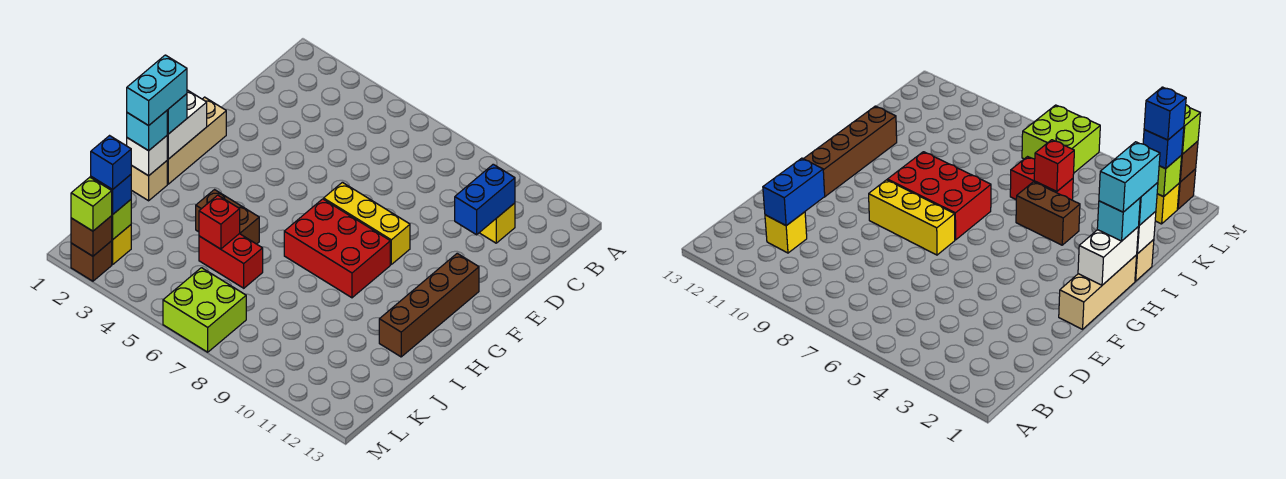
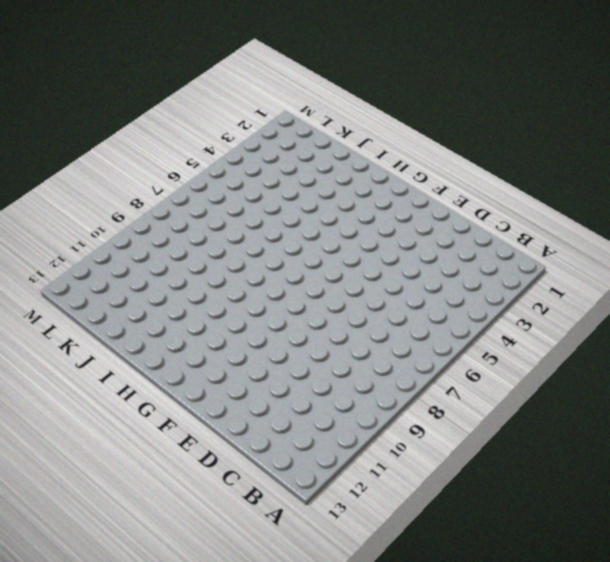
none -> yellow 1x1 brick [480,203,515,243]
none -> tan 1x3 brick [167,97,226,184]
none -> yellow 1x3 brick [324,182,410,264]

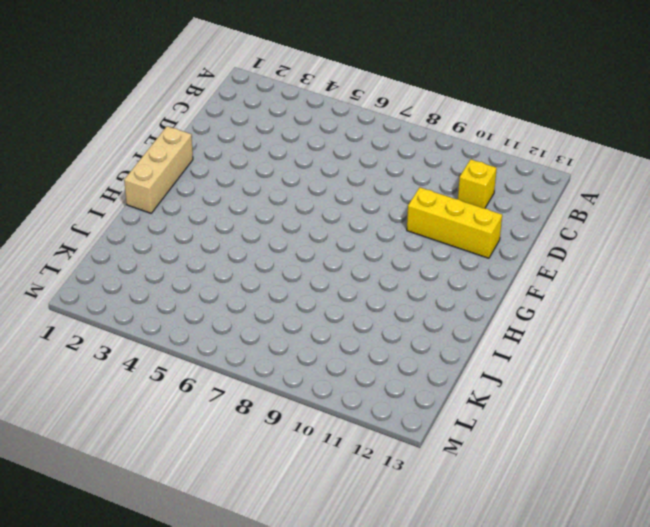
yellow 1x3 brick [407,187,502,258] -> yellow 1x3 brick moved to [324,182,410,264]
none -> brown 1x4 brick [379,253,479,357]
none -> red 2x3 brick [284,199,390,298]
none -> tan 1x1 brick [131,161,167,201]

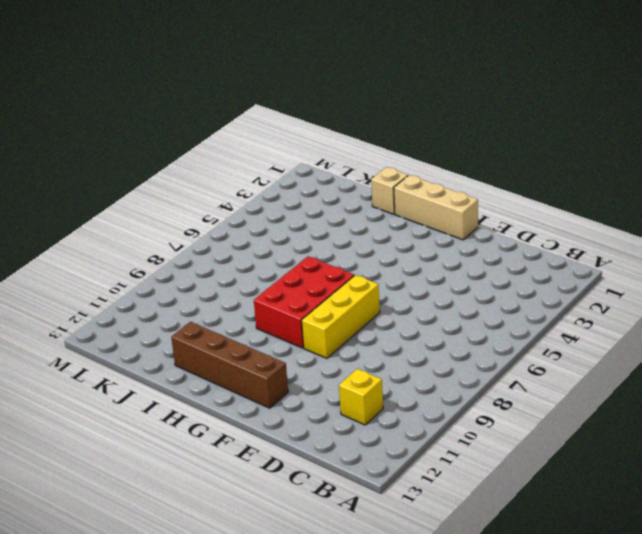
none -> brown 1x2 brick [196,190,259,244]
none -> red 1x2 brick [199,234,263,288]
none -> yellow 1x1 brick [112,225,131,265]

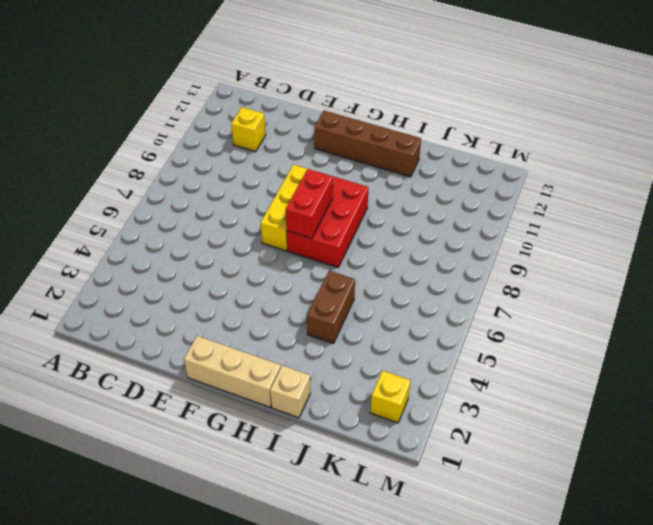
red 1x2 brick [286,169,333,239] -> red 1x2 brick moved to [199,234,263,288]
none -> lime 2x2 brick [163,268,246,352]
none -> brown 1x1 brick [71,241,112,281]
none -> blue 1x2 brick [455,164,515,235]

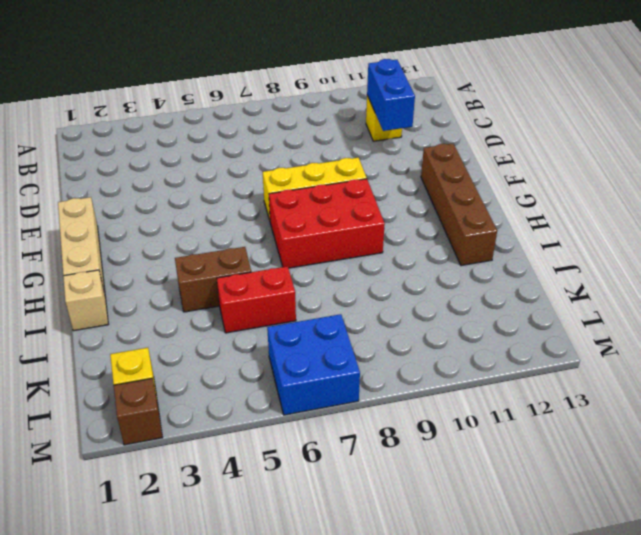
blue 2x2 brick [267,314,360,415] -> lime 2x2 brick [163,268,246,352]
none -> white 1x2 brick [167,90,207,159]
none -> white 1x1 brick [127,136,167,176]
none -> red 1x1 brick [199,195,240,249]

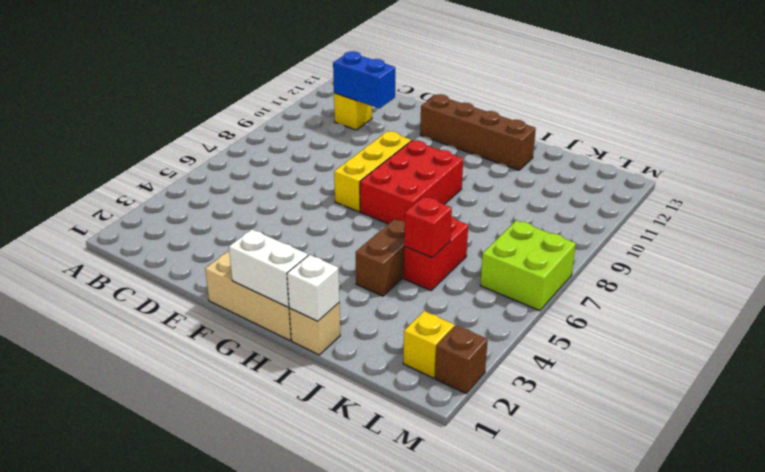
none -> lime 1x1 brick [112,200,131,240]
none -> brown 1x1 brick [71,216,112,256]
none -> cyan 1x1 brick [167,94,187,134]

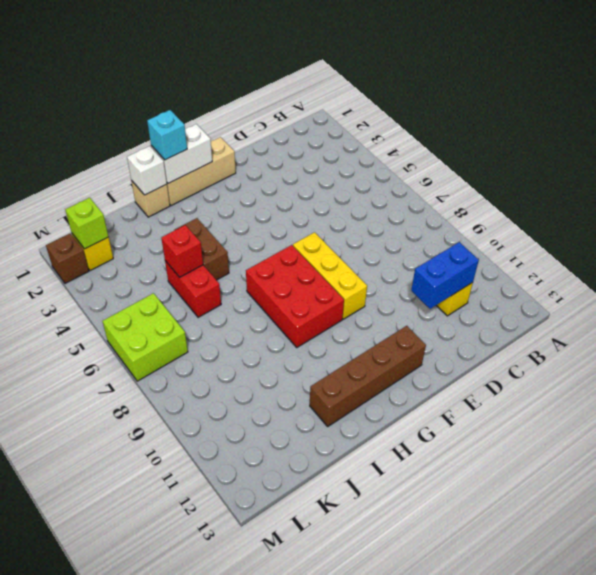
none -> brown 1x1 brick [71,216,112,256]
none -> cyan 1x1 brick [127,111,167,151]
none -> blue 1x1 brick [91,175,131,215]

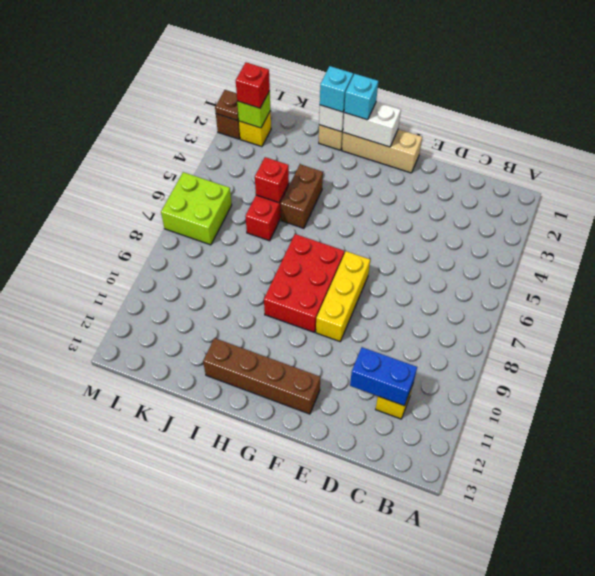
red 1x1 brick [236,62,270,108] -> blue 1x1 brick [91,175,131,215]
brown 1x1 plate [215,90,239,120] -> brown 1x1 brick [71,216,112,256]
none -> lime 1x1 brick [71,177,112,231]
none -> cyan 1x2 brick [127,55,187,126]
none -> blue 1x1 brick [91,136,131,189]

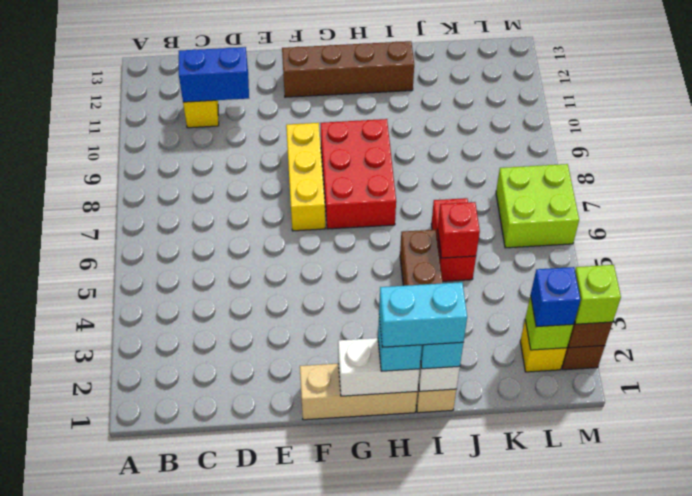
none -> blue 1x1 brick [91,136,131,189]

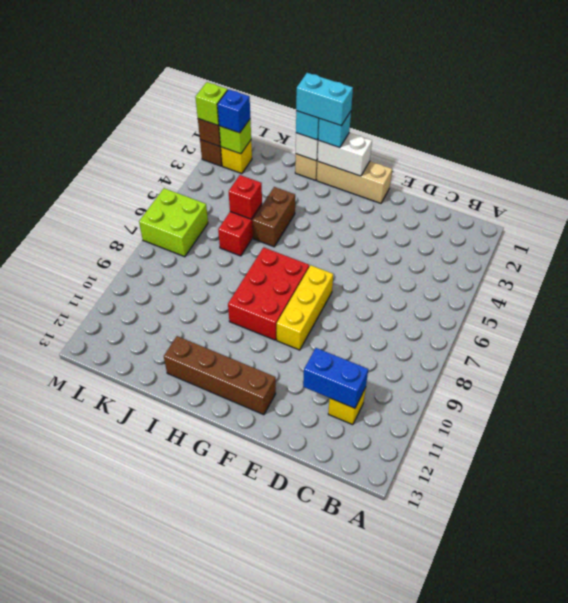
none -> blue 1x1 brick [91,136,131,189]

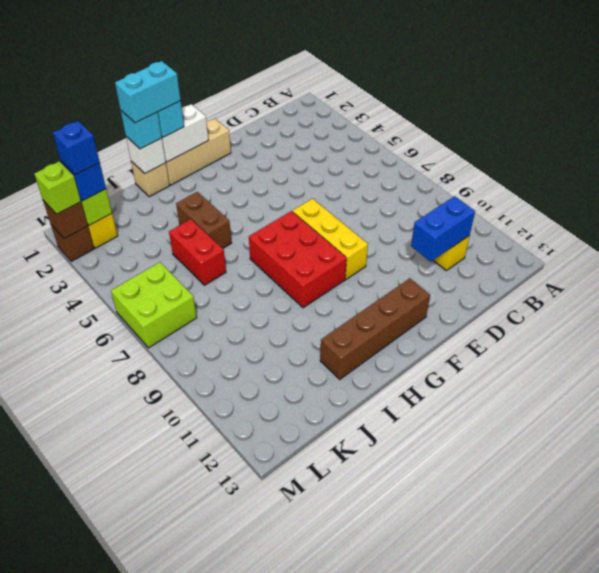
none -> red 1x1 brick [199,195,240,249]

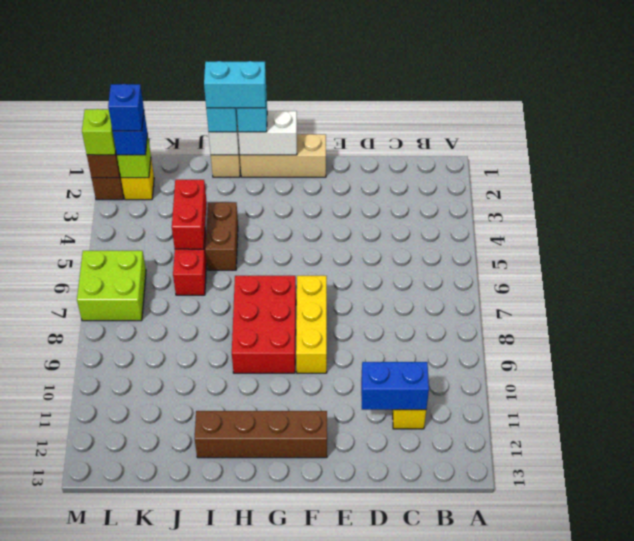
red 1x2 brick [172,180,207,249] -> red 1x1 brick [199,195,240,249]

